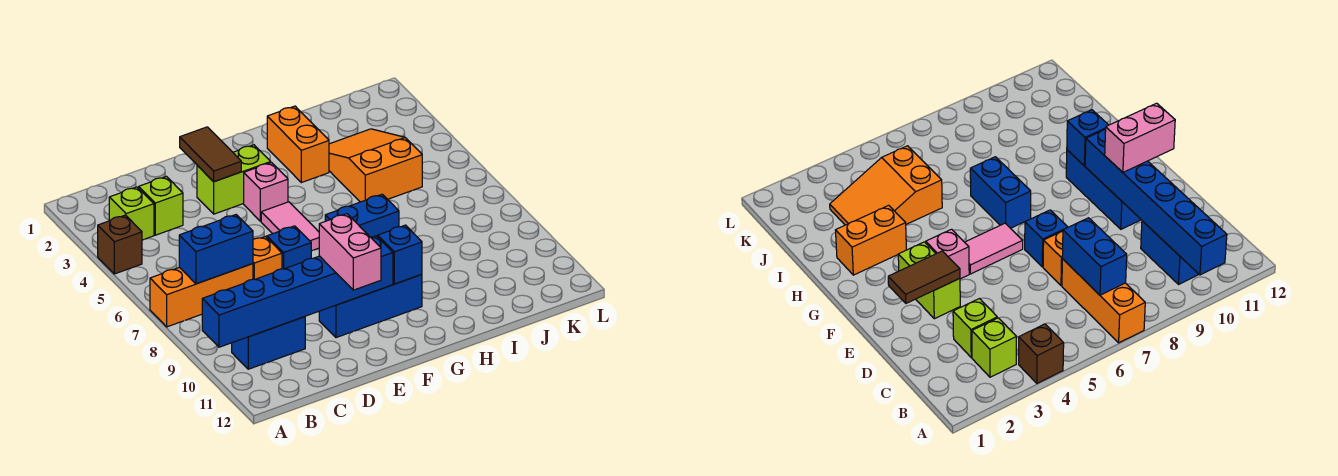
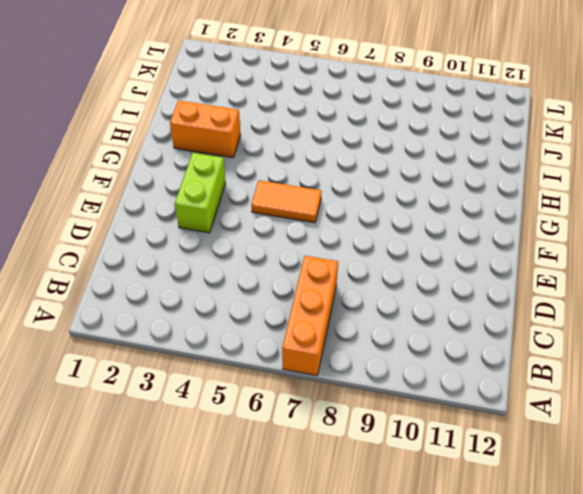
orange 1x2 tile [251,180,322,223] -> pink 1x2 tile [261,202,319,251]
none -> brown 1x1 brick [98,215,142,274]
none -> lime 1x1 brick [109,187,154,240]
none -> blue 1x2 brick [232,317,305,369]

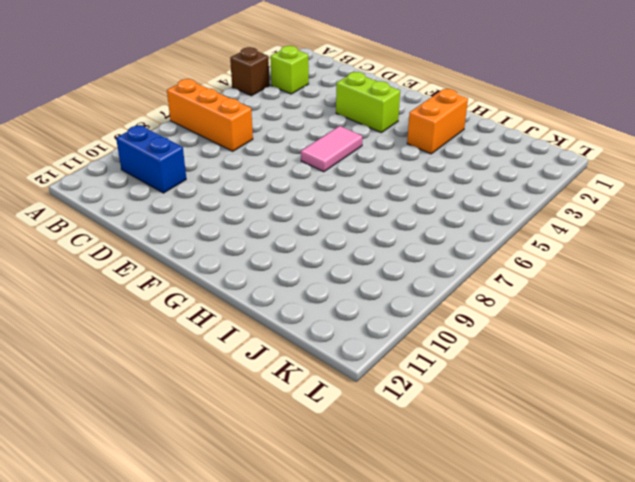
none -> lime 1x1 brick [139,176,183,235]
none -> orange 1x1 brick [253,236,282,279]
none -> blue 1x1 brick [267,226,311,269]

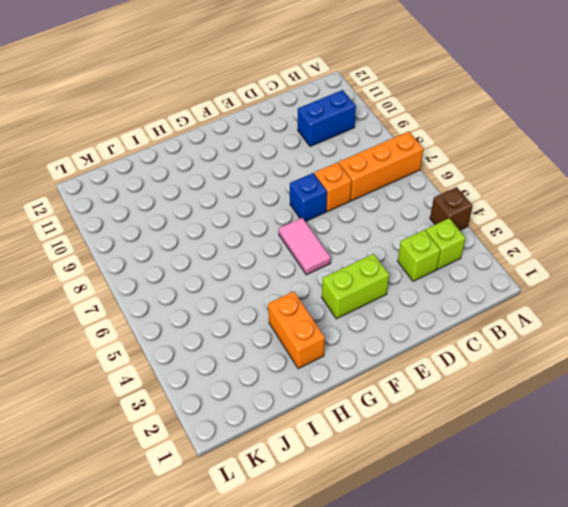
none -> blue 1x3 brick [319,274,422,338]
none -> pink 1x1 brick [244,163,288,221]
none -> blue 1x2 brick [325,194,399,237]

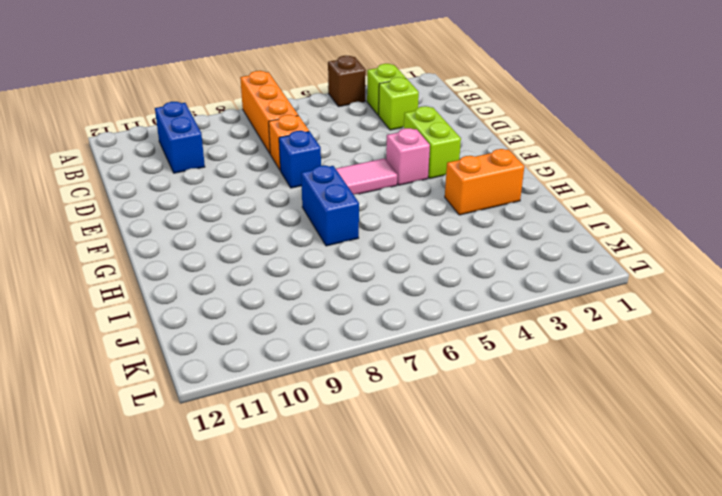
none -> blue 1x3 brick [319,274,422,338]
none -> orange 2x3 slope [329,129,422,202]
none -> blue 1x6 brick [202,236,393,347]

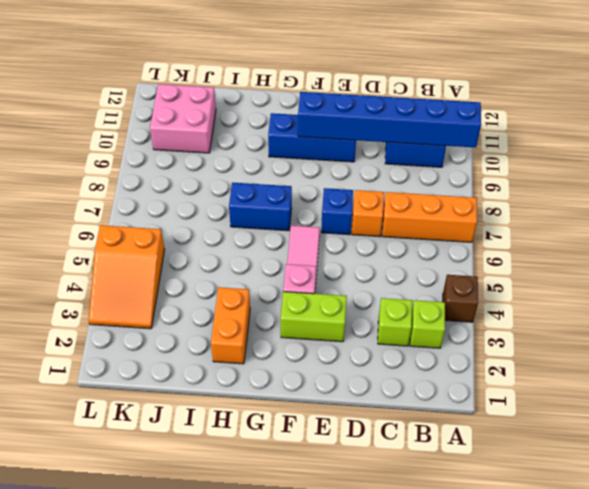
pink 2x2 brick [150,84,216,153] -> none
orange 2x3 slope [89,225,165,329] -> orange 2x3 slope moved to [329,129,422,202]
none -> blue 1x2 brick [179,215,253,284]
none -> brown 1x2 tile [180,127,241,182]
none -> blue 1x1 brick [378,225,422,284]

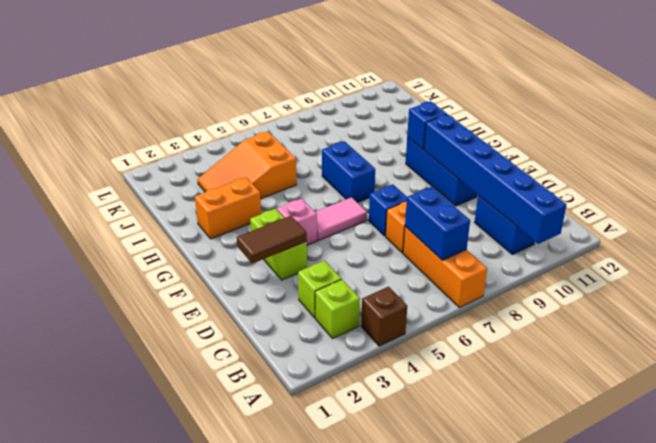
none -> pink 1x2 brick [319,214,381,290]

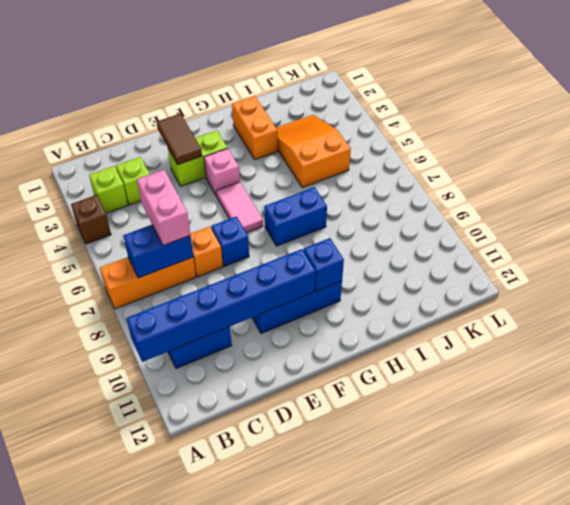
pink 1x2 brick [137,170,190,245] -> pink 1x2 brick moved to [319,214,381,290]

